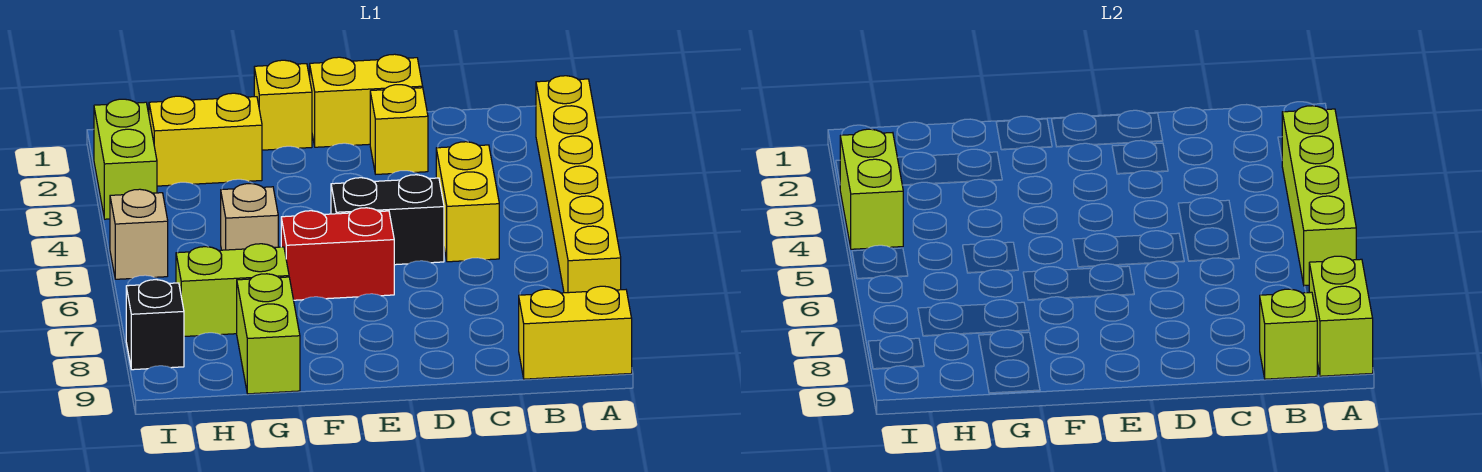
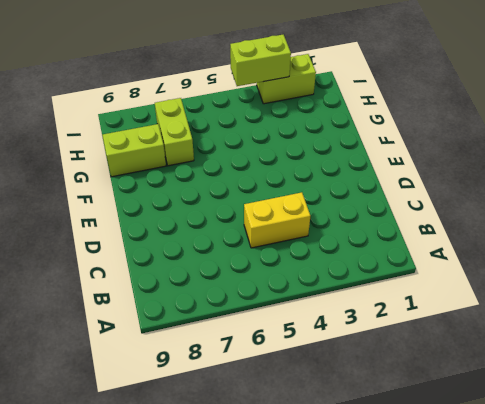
none -> yellow 1x6 brick [536,76,621,293]
none -> yellow 1x2 brick [519,286,632,379]
none -> yellow 1x2 brick [310,54,423,147]

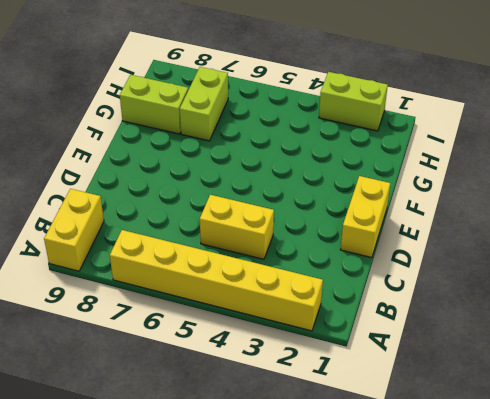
none -> yellow 1x1 brick [370,85,428,174]
none -> black 1x2 brick [331,175,444,265]
none -> red 1x2 brick [281,208,394,300]

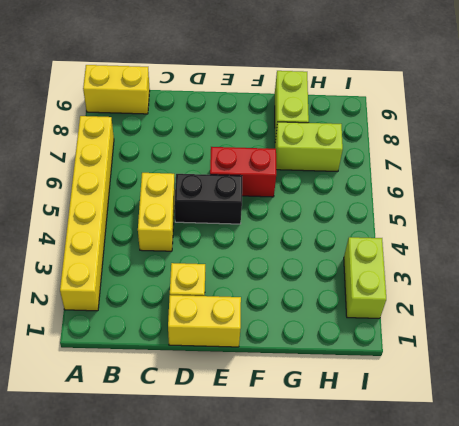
none -> yellow 1x1 brick [254,60,312,150]
none -> yellow 1x2 brick [149,93,262,186]
none -> tan 1x1 brick [221,184,278,250]

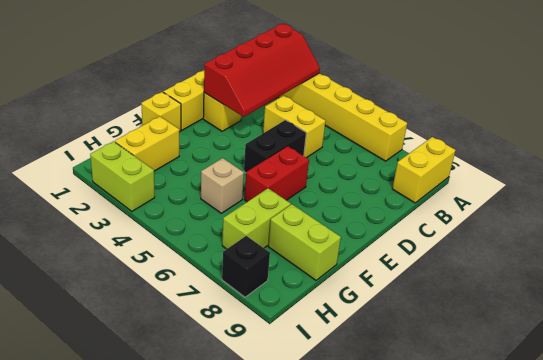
red 2x4 slope [204,24,320,117] -> lime 1x4 brick [1282,106,1356,286]
none -> tan 1x1 brick [110,189,168,279]
none -> lime 1x2 brick [1309,256,1373,376]
none -> lime 1x1 brick [1260,289,1317,379]

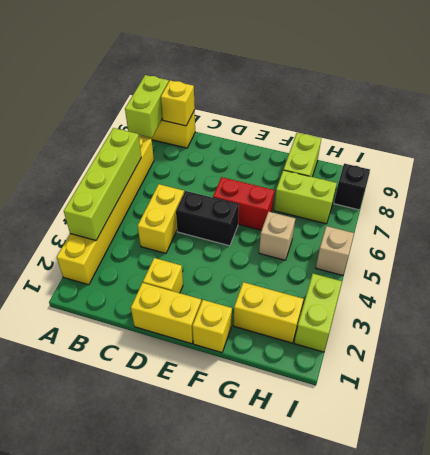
yellow 1x1 brick [161,80,195,126] -> lime 1x1 brick [1260,289,1317,379]
none -> lime 1x2 brick [840,129,903,249]

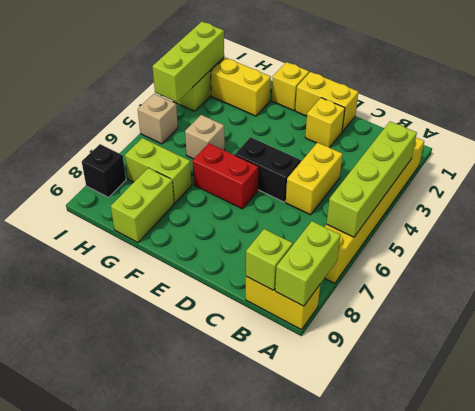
lime 1x3 brick [152,22,224,102] -> lime 1x2 brick [840,129,903,249]

